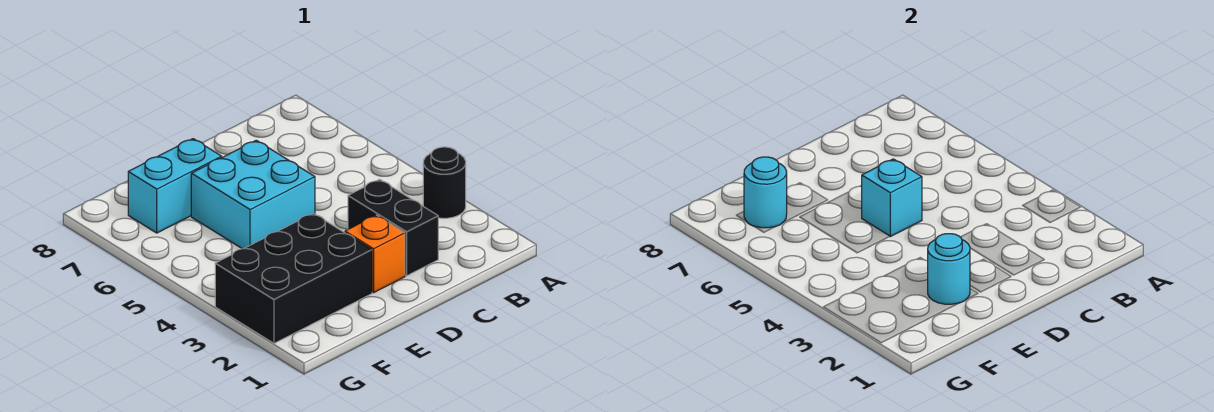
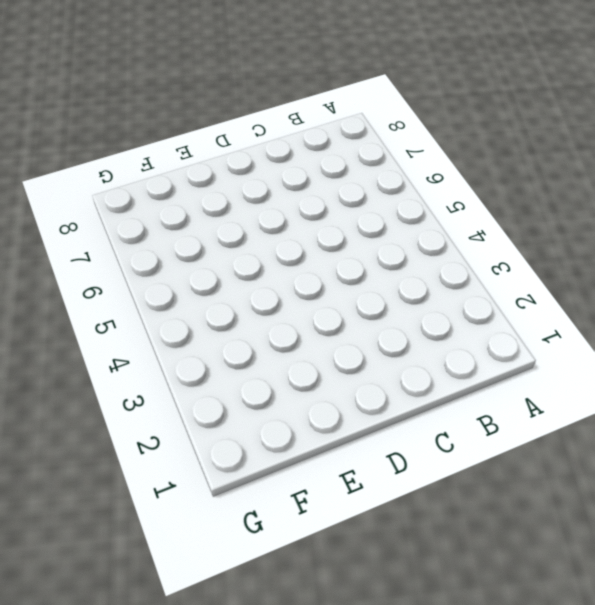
none -> black 1x1 round brick [423,147,466,218]
none -> black 1x2 brick [348,179,438,276]

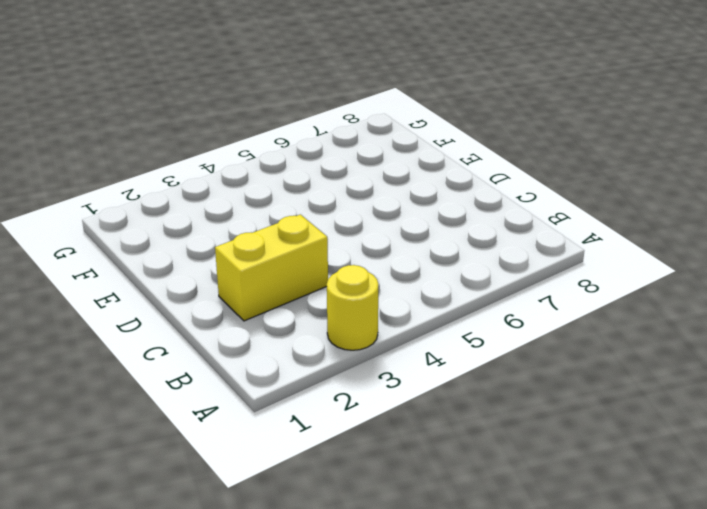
yellow 1x1 round brick [327,265,378,350] -> black 1x1 round brick [423,147,466,218]
yellow 1x2 brick [215,215,328,321] -> black 1x2 brick [348,179,438,276]
none -> orange 1x1 brick [345,215,405,293]
none -> cyan 2x2 brick [191,140,315,249]

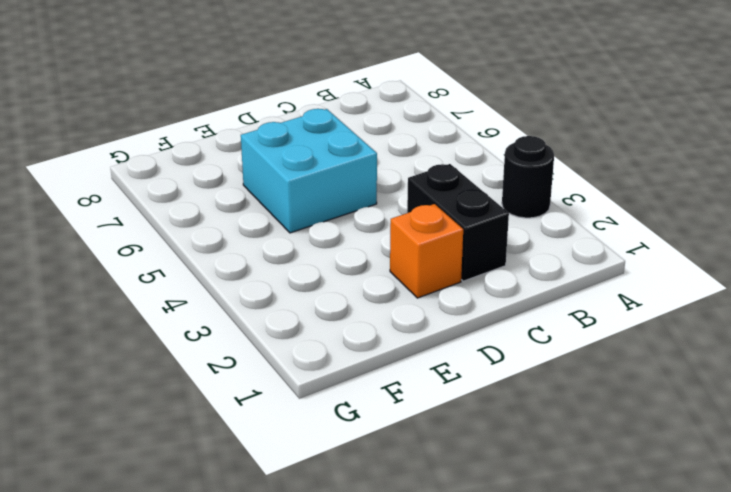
none -> black 2x3 brick [215,213,372,343]
none -> cyan 1x2 brick [128,139,222,233]

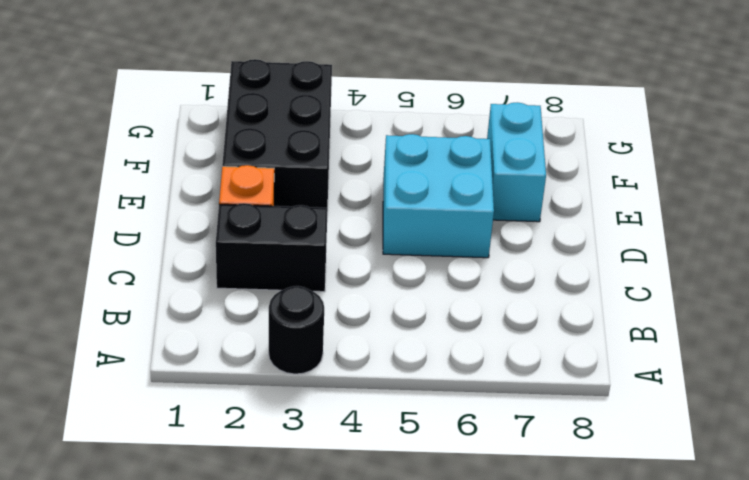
none -> cyan 1x1 brick [862,159,922,237]
none -> cyan 1x1 round brick [928,234,970,304]

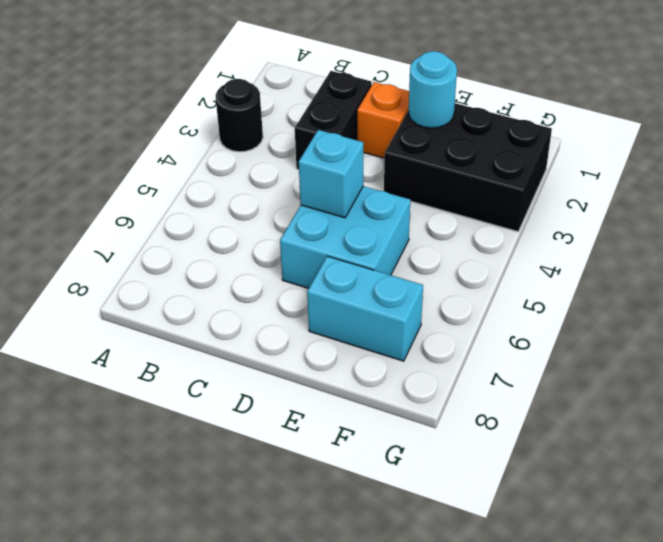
none -> cyan 1x1 round brick [744,157,787,228]

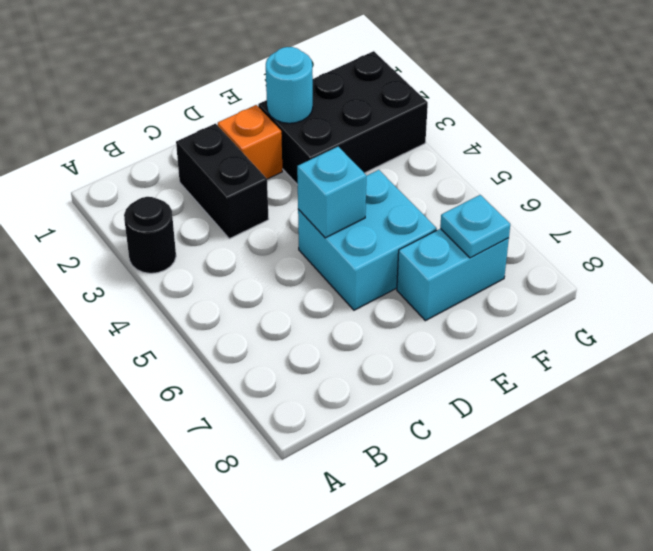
cyan 1x1 plate [440,195,510,258] -> cyan 1x1 round brick [744,157,787,228]

